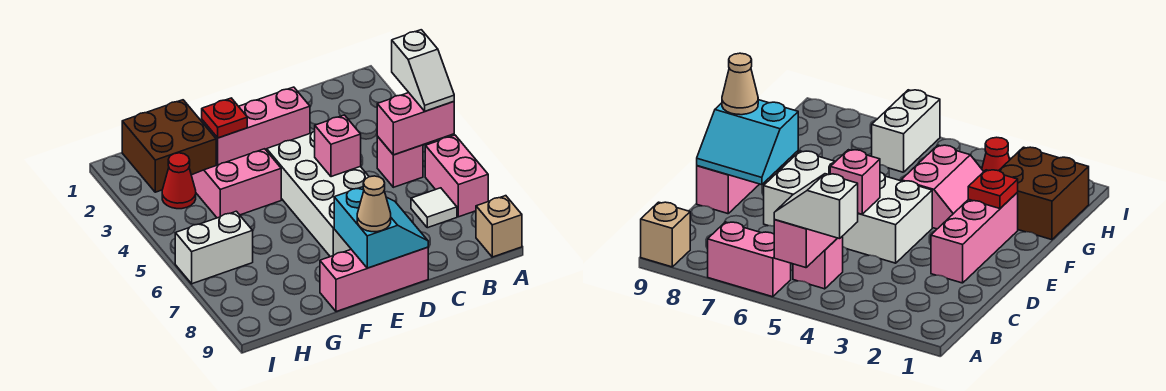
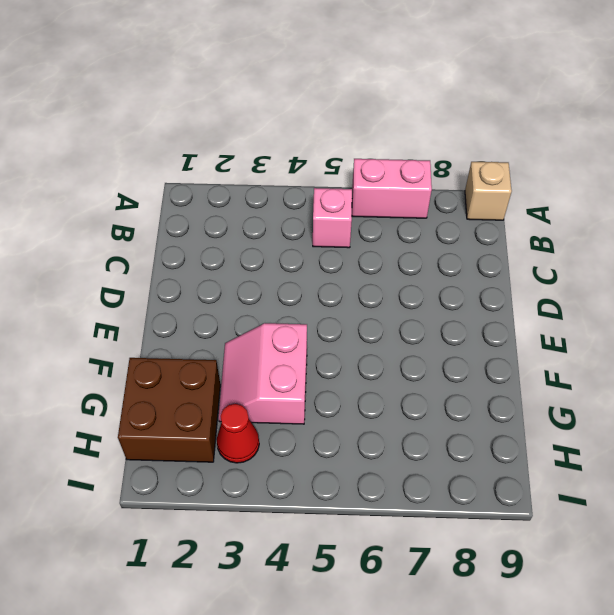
none -> white 1x1 tile [411,188,457,228]
none -> pink 1x3 brick [202,87,310,165]
none -> white 2x4 brick [267,131,369,257]

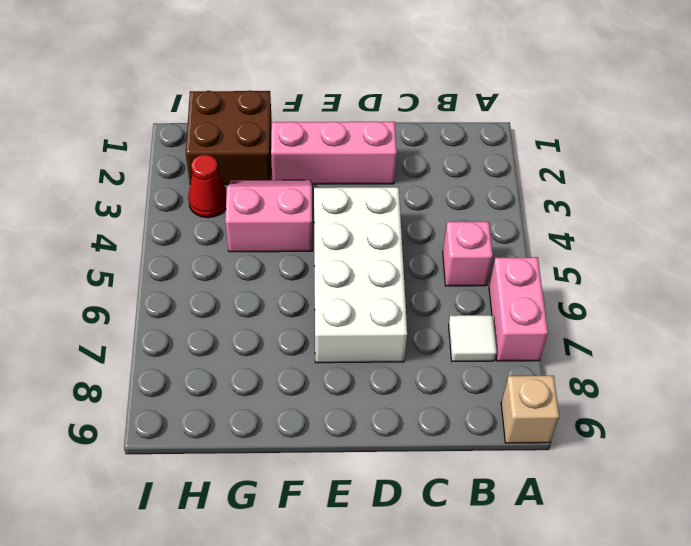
none -> pink 1x3 brick [320,247,428,312]
none -> white 1x2 brick [175,211,253,284]
none -> pink 1x2 brick [377,93,454,155]

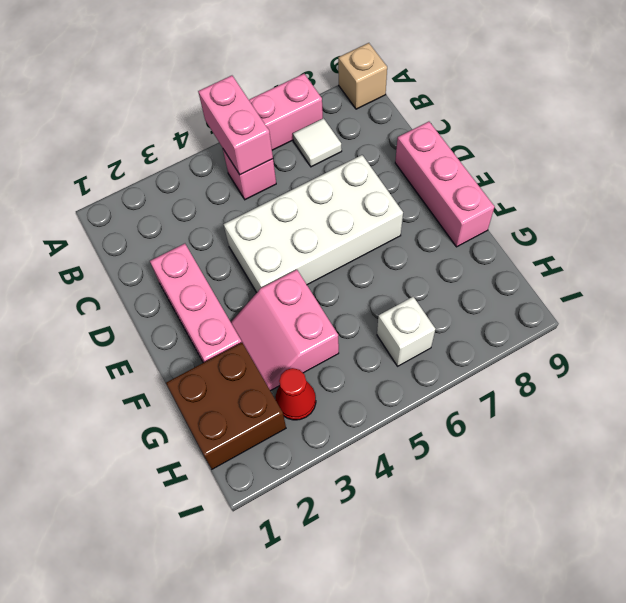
white 1x1 brick [377,297,435,366] -> white 1x2 brick [175,211,253,284]
none -> pink 1x1 brick [315,115,361,177]
none -> cyan 2x2 slope [334,187,428,268]
none -> red 1x1 plate [202,98,247,138]

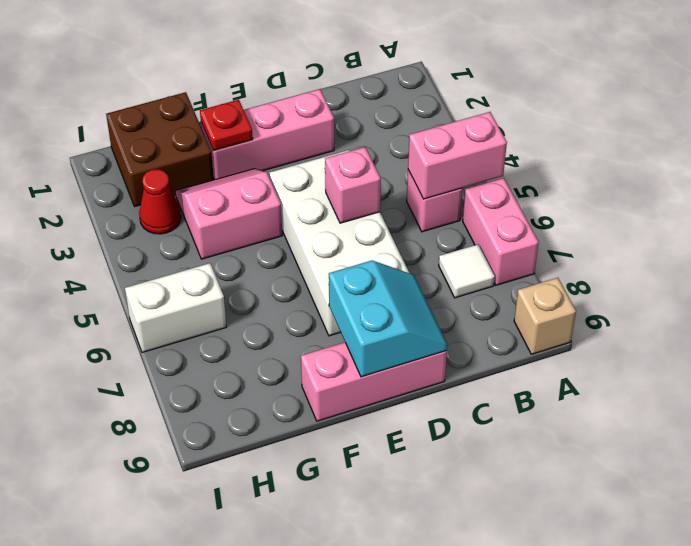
none -> white 1x2 slope [392,30,454,111]
none -> tan 1x1 cone [357,176,391,232]

